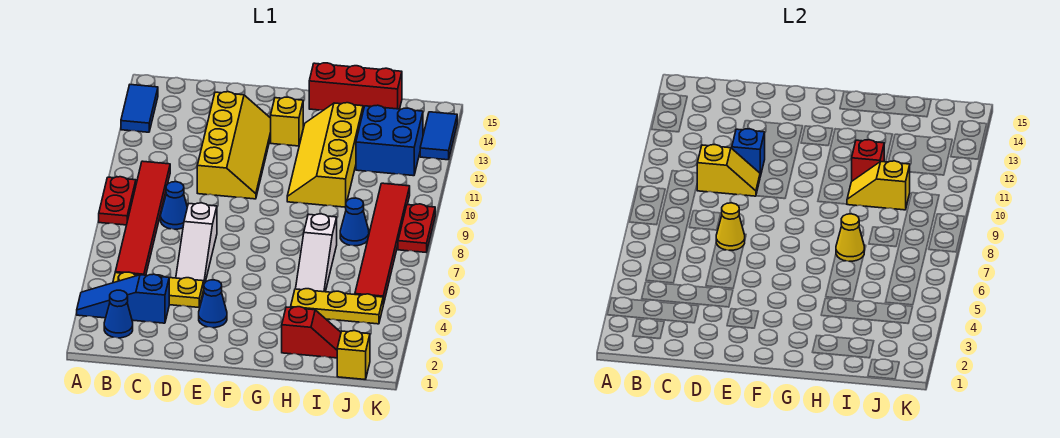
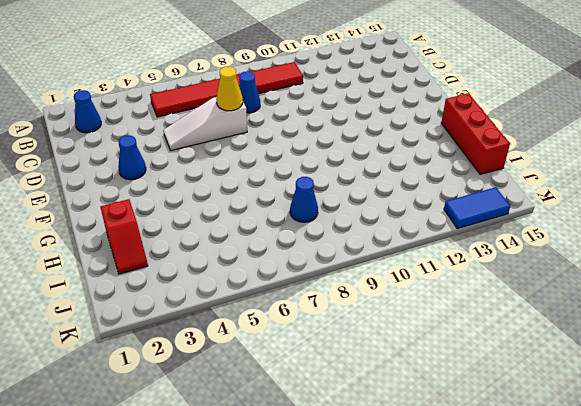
none -> blue 1x3 slope [77,274,169,323]
none -> red 1x2 plate [99,177,136,225]
none -> blue 1x2 tile [121,85,158,132]

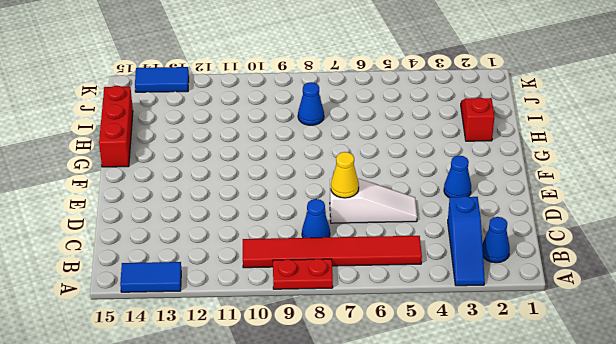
none -> yellow 1x3 plate [113,272,204,307]
none -> yellow 2x4 slope [197,92,271,199]
none -> yellow 1x1 brick [271,97,303,146]

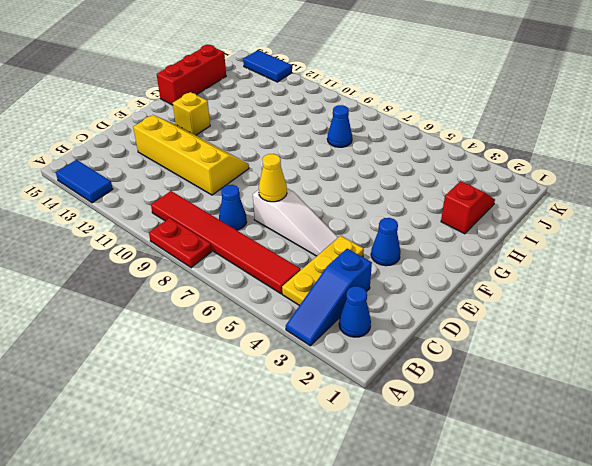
none -> yellow 2x4 slope [287,103,363,207]
none -> yellow 1x3 plate [291,289,383,324]
none -> white 1x3 slope [296,214,337,292]

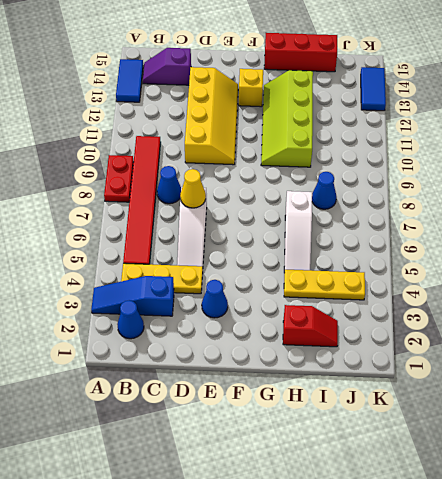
purple 1x2 slope [143,48,191,85] -> none
lime 2x4 slope [261,70,313,167] -> yellow 2x4 slope [287,103,363,207]
none -> blue 2x2 brick [356,105,423,176]
none -> yellow 1x1 brick [337,331,370,380]
none -> red 1x6 tile [355,183,410,305]

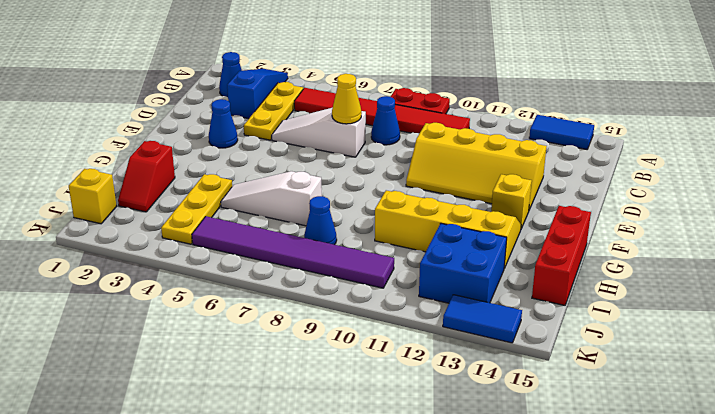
purple 1x6 tile [192,216,394,288] -> red 1x6 tile [355,183,410,305]
none -> red 1x2 plate [398,204,435,252]
none -> yellow 1x2 slope [697,145,760,196]
none -> blue 1x1 brick [732,129,765,176]

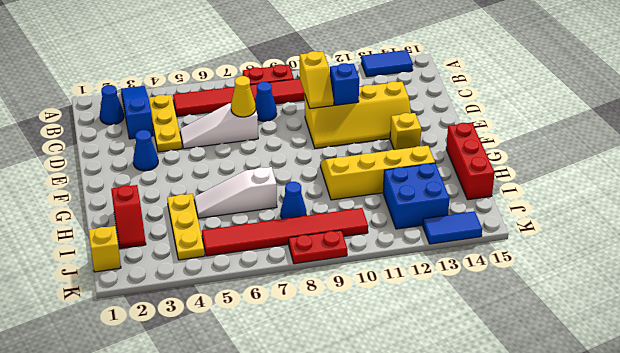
none -> yellow 1x1 cone [836,214,864,261]
none -> yellow 1x2 slope [847,161,910,210]
none -> red 1x1 brick [852,140,884,181]

